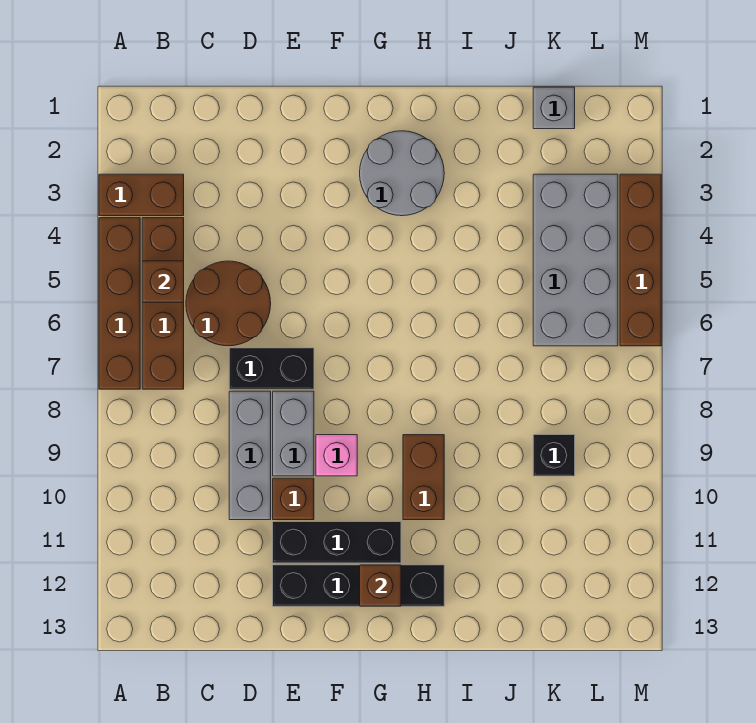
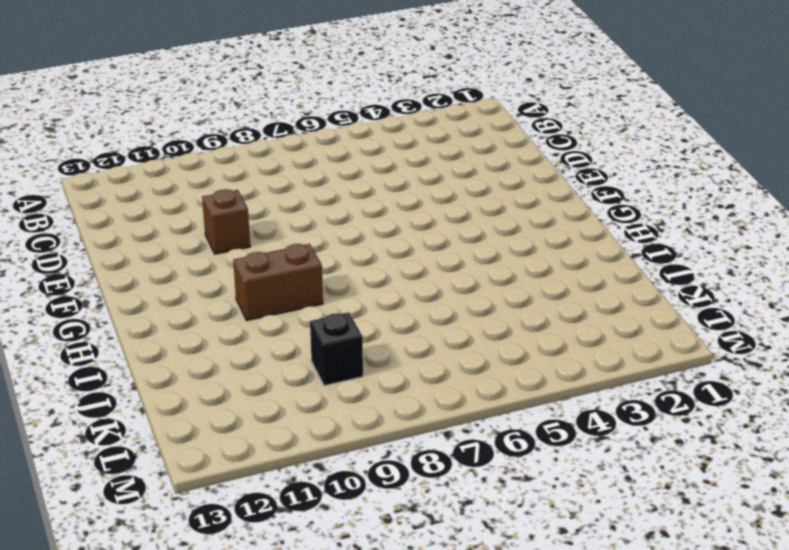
none -> brown 1x2 brick [99,174,184,216]
none -> brown 1x4 brick [99,218,140,389]
none -> brown 1x4 brick [142,218,184,389]

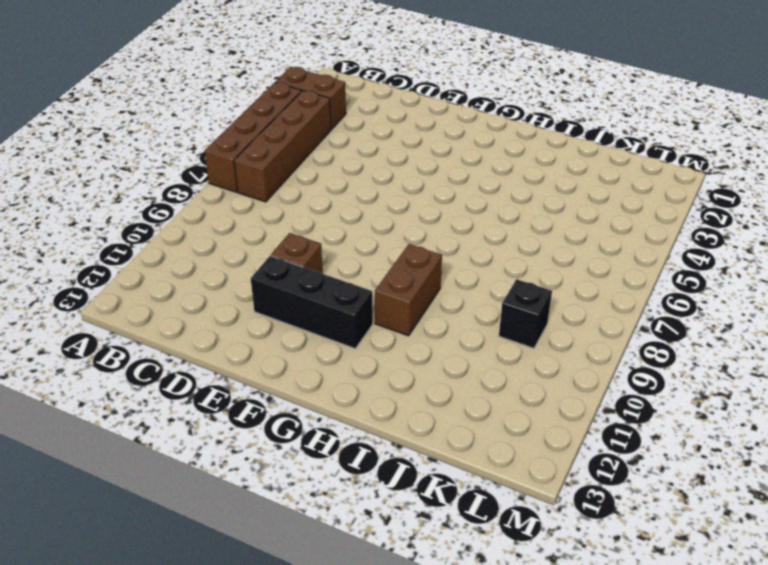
none -> brown 2x2 round brick [186,261,271,346]
none -> black 1x2 brick [229,348,314,389]
none -> grey 1x3 brick [229,391,271,520]

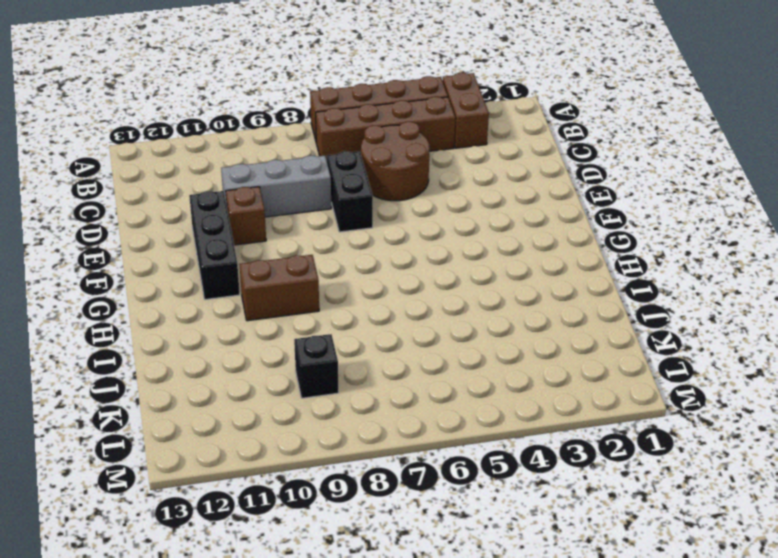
none -> grey 1x2 brick [273,391,314,476]
none -> black 1x4 brick [273,565,444,606]
none -> pink 1x1 brick [316,435,357,476]

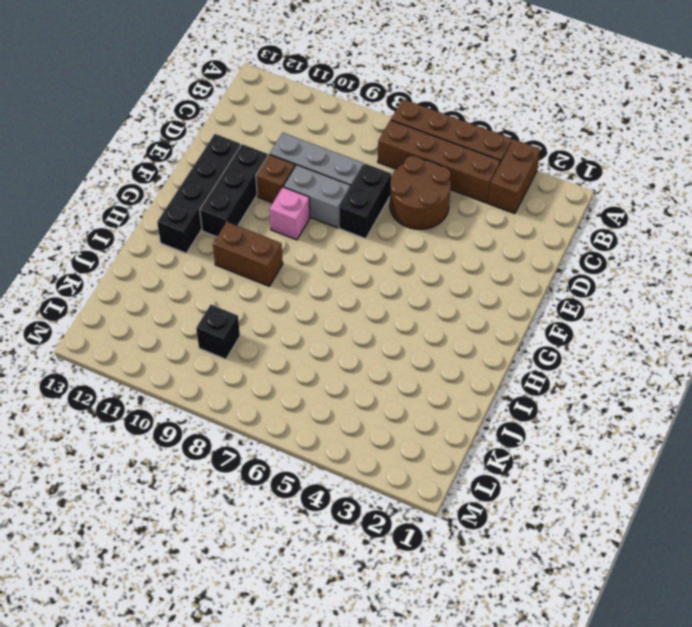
none -> grey 2x2 round brick [360,131,444,216]
none -> grey 1x1 brick [533,87,575,129]
none -> grey 2x4 brick [533,174,618,346]

